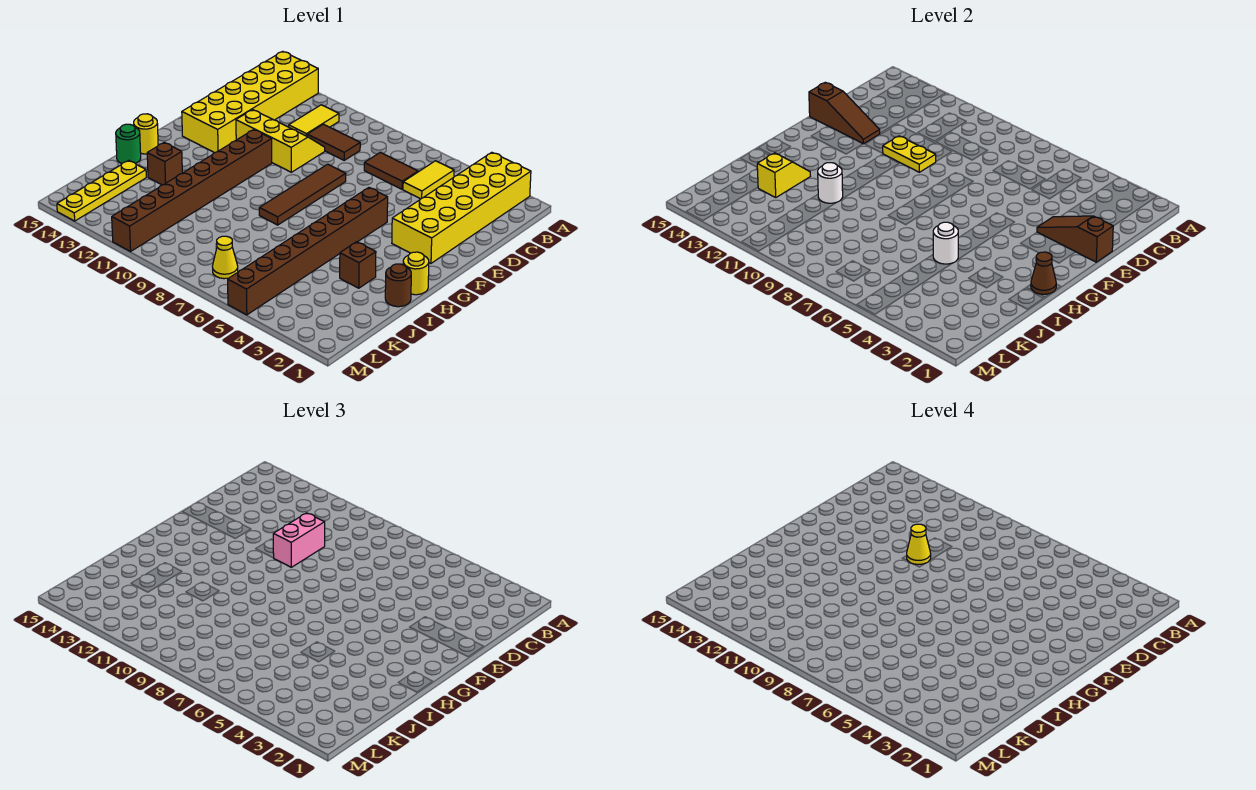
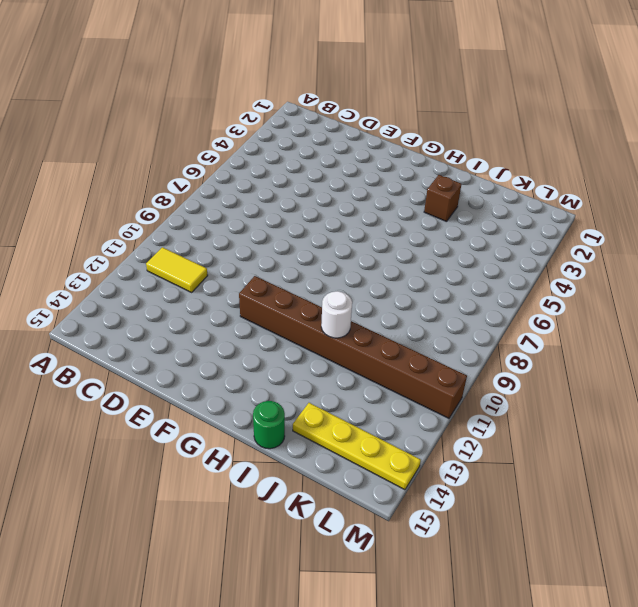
none -> yellow 2x6 brick [392,152,531,263]
none -> yellow 2x6 brick [182,51,318,153]
none -> yellow 1x2 tile [403,161,454,199]

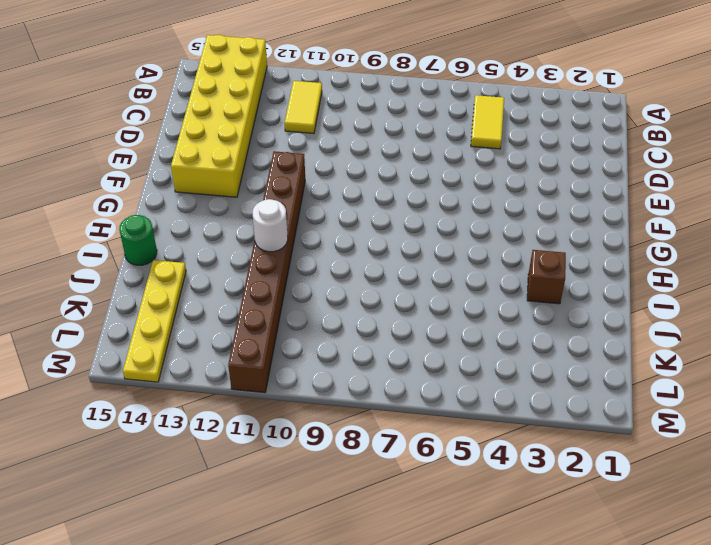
none -> yellow 2x6 brick [392,152,531,263]
none -> brown 1x2 tile [364,152,418,189]
none -> brown 1x2 tile [307,124,360,160]

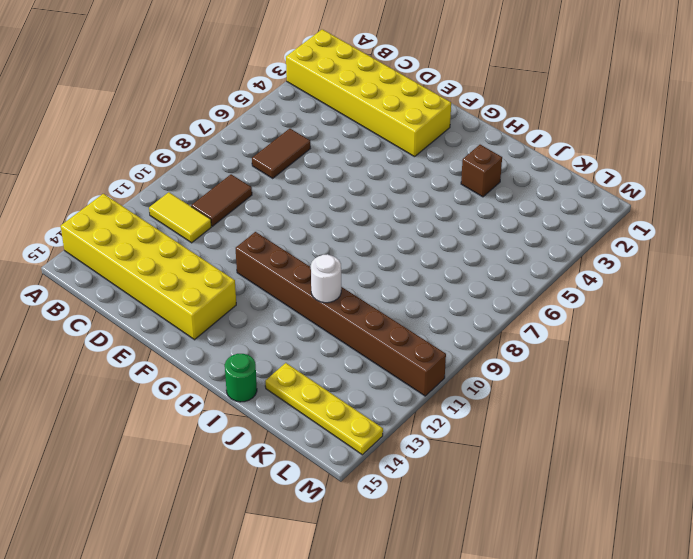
none -> yellow 1x2 tile [403,161,454,199]
none -> yellow 2x3 slope [236,110,325,172]
none -> brown 1x4 tile [259,164,346,225]

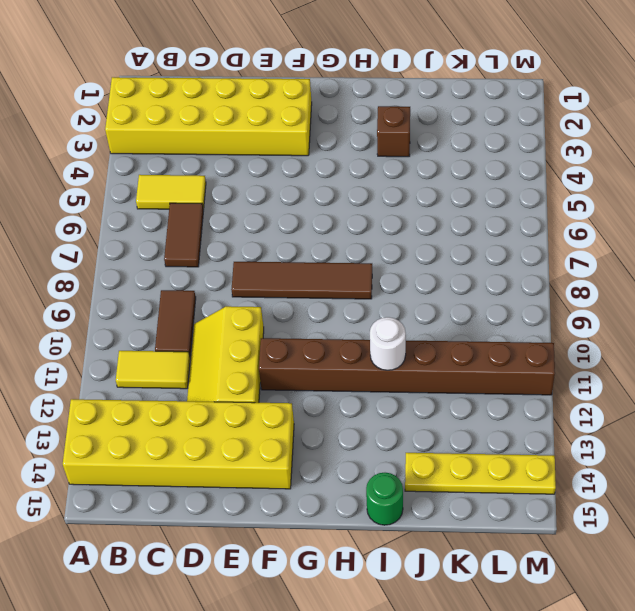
none -> brown 1x8 brick [228,188,388,315]
none -> yellow 1x1 round brick [403,252,429,295]
none -> yellow 1x1 round brick [134,114,158,154]

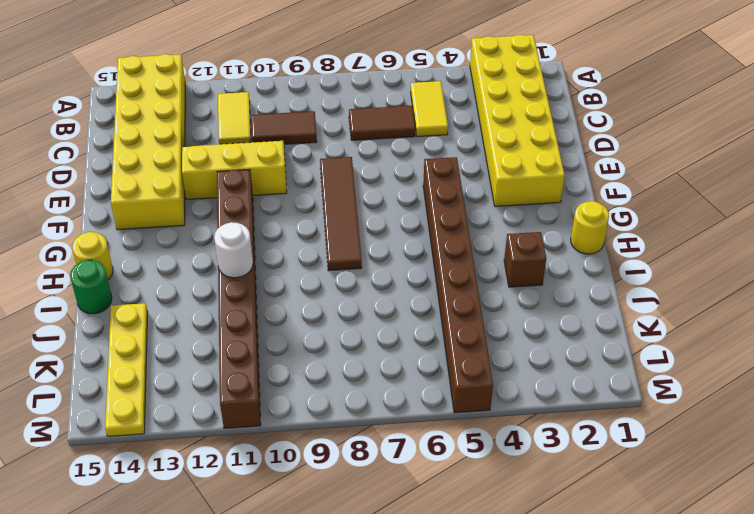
none -> brown 1x1 round brick [385,264,411,307]
none -> brown 1x1 brick [147,142,182,185]
none -> yellow 1x1 cone [212,236,238,279]

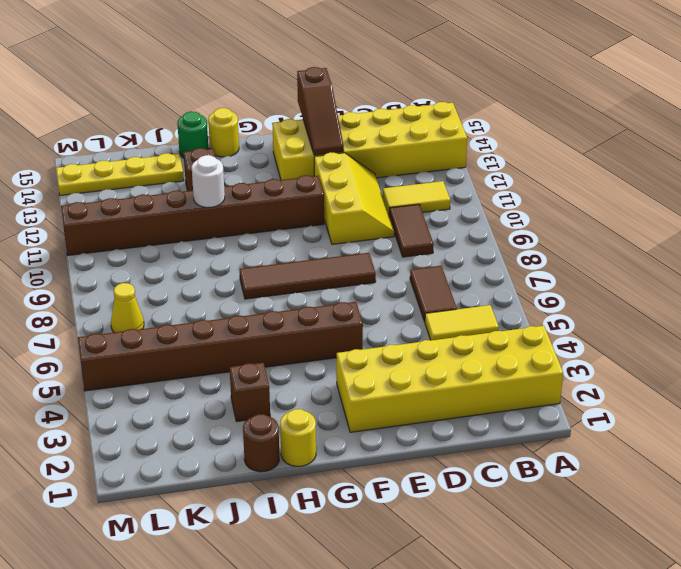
none -> brown 1x3 slope [1037,216,1113,262]
none -> yellow 1x2 plate [883,136,936,172]
none -> brown 1x1 cone [1031,252,1056,294]

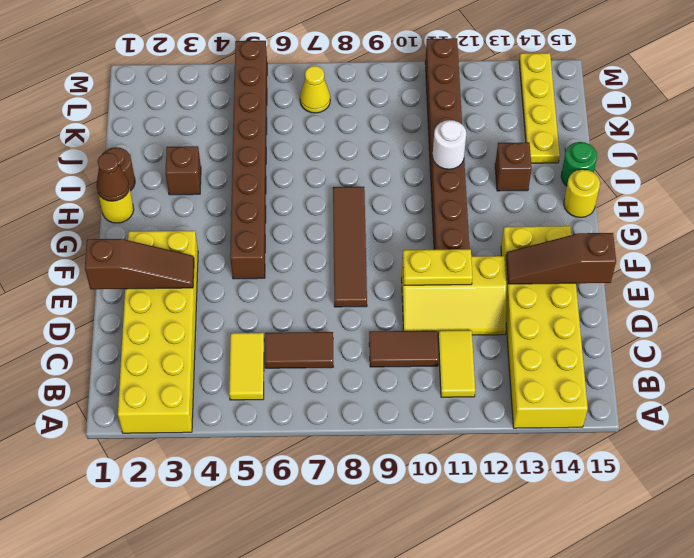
none -> white 1x1 round brick [933,222,958,264]
none -> yellow 1x2 slope [757,153,810,197]
none -> pink 1x2 brick [273,513,325,567]

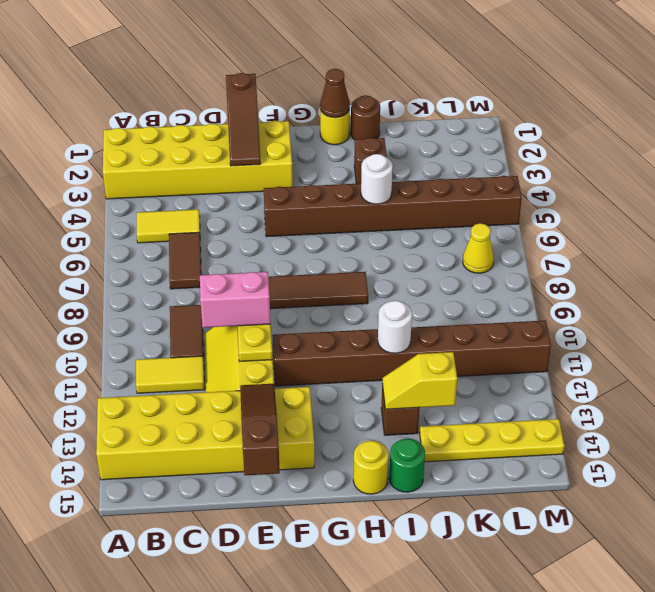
none -> yellow 1x1 cone [907,524,931,564]

